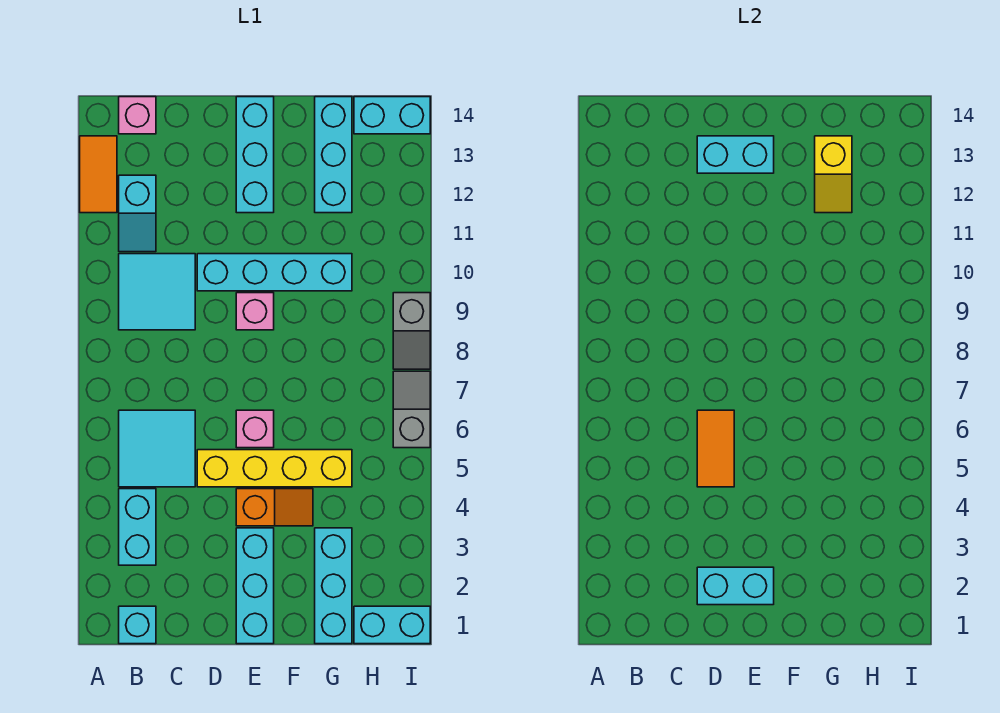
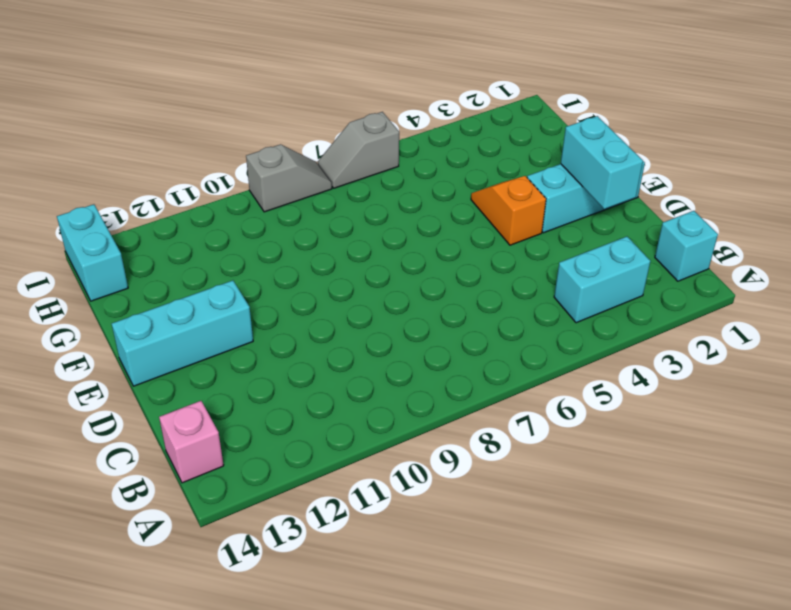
none -> orange 1x2 tile [80,136,117,213]
none -> cyan 2x2 tile [119,410,195,487]
none -> cyan 2x2 tile [119,254,195,330]

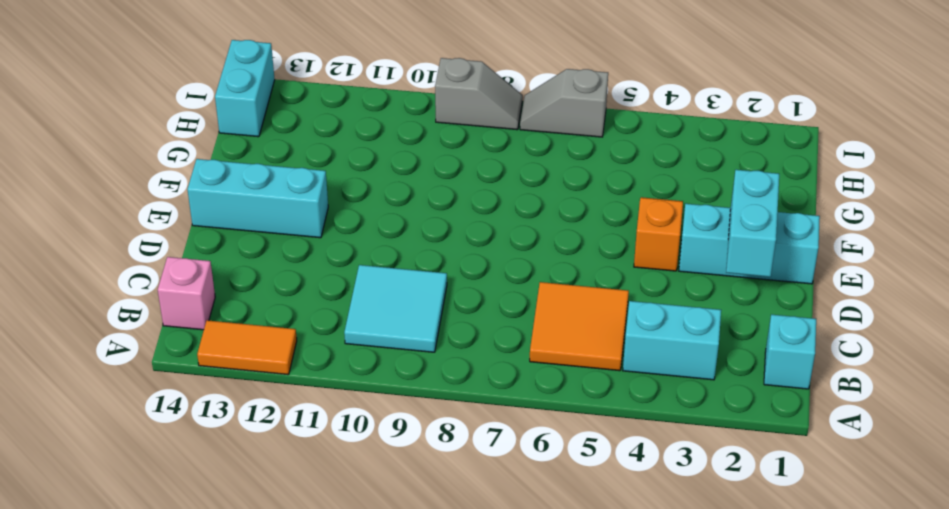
orange 2x2 tile [530,282,629,371] -> cyan 2x2 tile [119,410,195,487]
none -> cyan 1x2 slope [119,175,156,252]
none -> yellow 1x4 brick [197,450,352,487]
none -> cyan 1x4 brick [197,254,352,291]

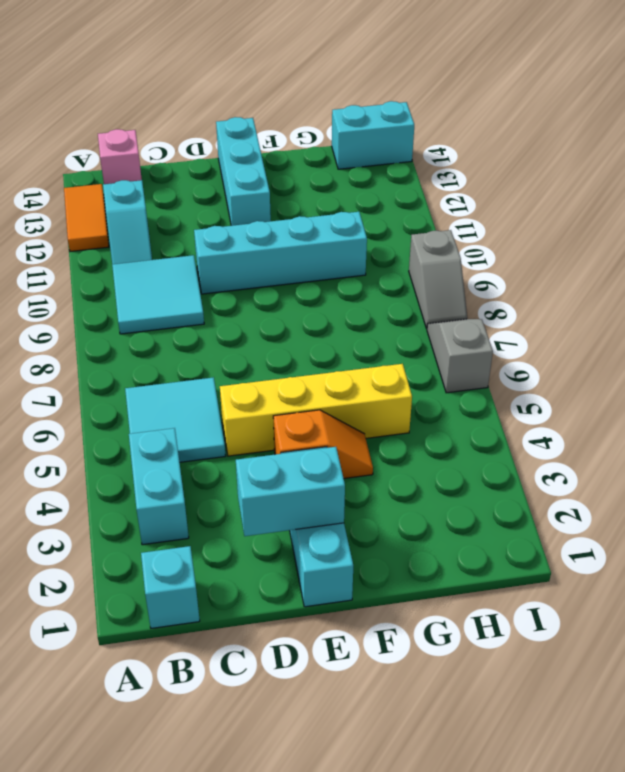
none -> pink 1x1 brick [236,410,274,448]
none -> pink 1x1 brick [236,293,274,330]
none -> cyan 1x3 brick [315,528,352,644]

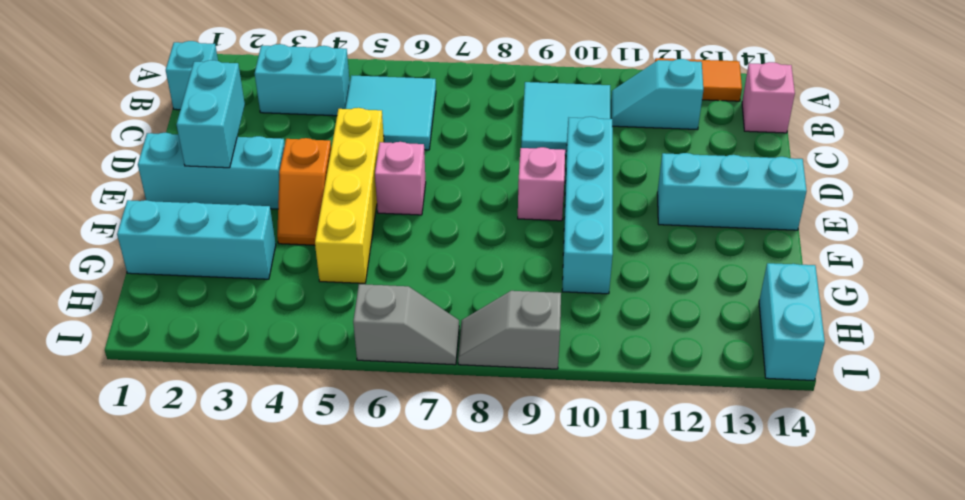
none -> cyan 1x3 brick [315,97,352,213]
none -> cyan 1x2 brick [354,606,430,644]
none -> orange 1x2 tile [697,410,734,487]

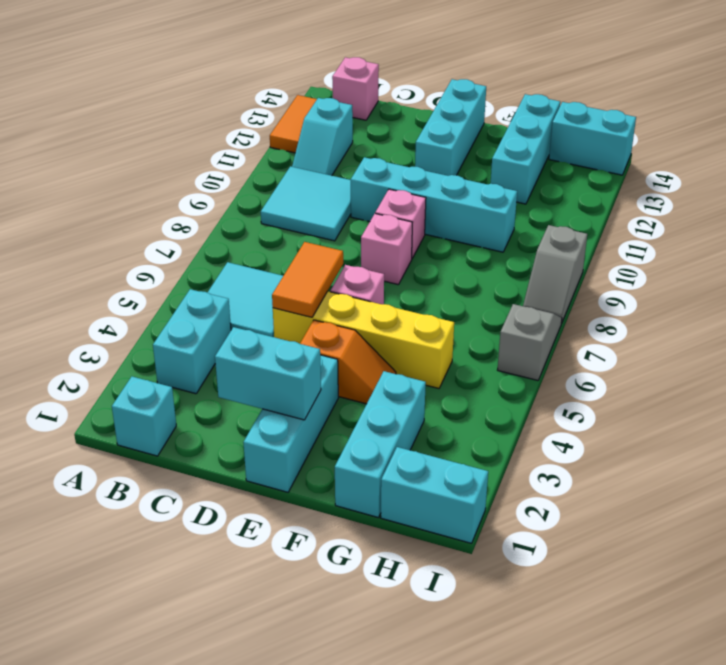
pink 1x1 brick [361,214,412,285] -> none
none -> cyan 1x2 brick [697,136,774,173]
none -> yellow 1x2 slope [815,136,852,213]

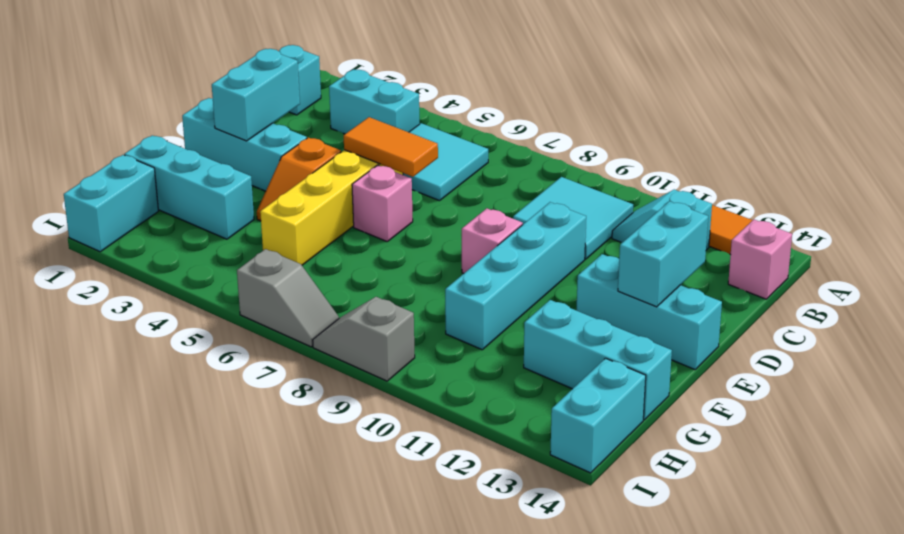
none -> yellow 1x2 slope [815,136,852,213]

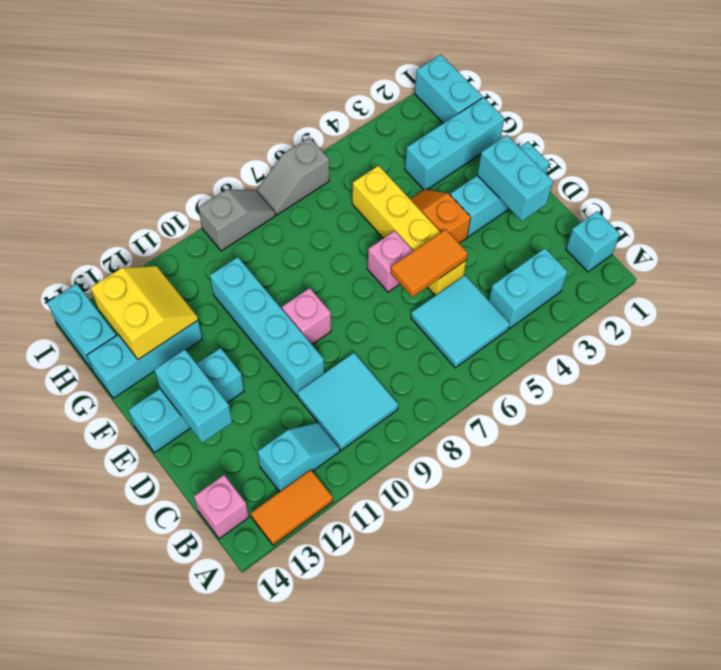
yellow 2x2 slope [91,266,198,359] -> yellow 1x2 slope [815,136,852,213]

